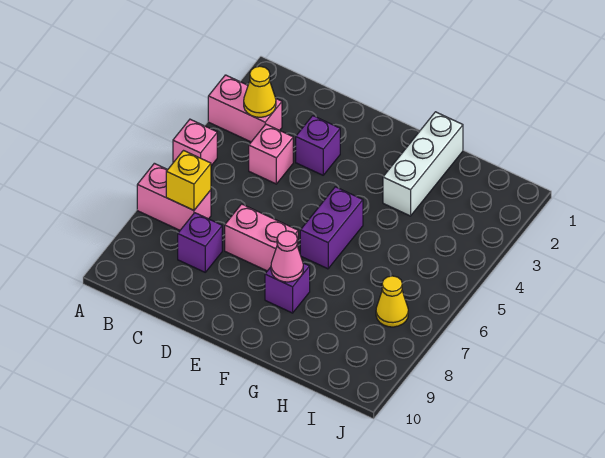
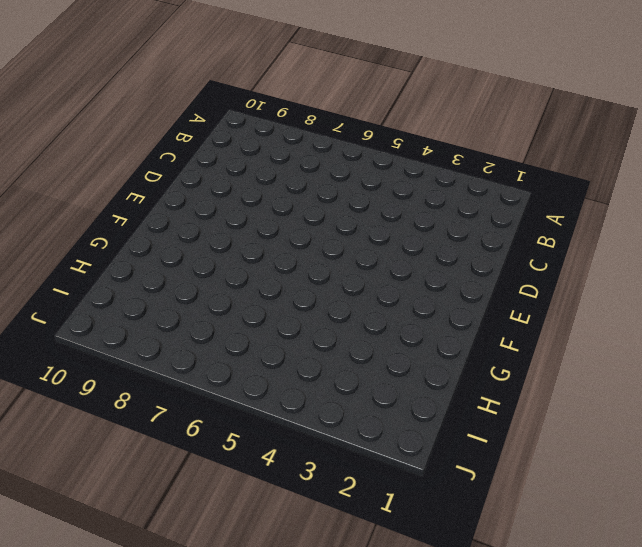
none -> pink 1x2 brick [208,75,282,142]
none -> pink 1x1 brick [173,119,217,166]
none -> pink 1x2 brick [137,163,211,230]

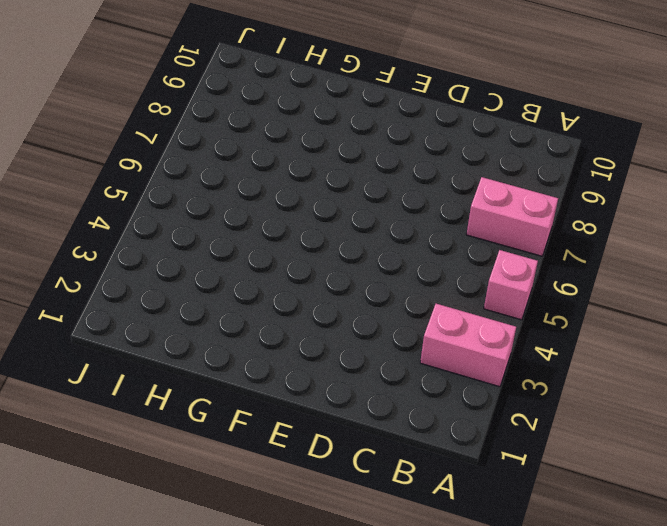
none -> pink 1x1 brick [249,124,293,184]
none -> purple 1x1 brick [178,213,222,272]
none -> purple 1x1 brick [296,116,340,175]

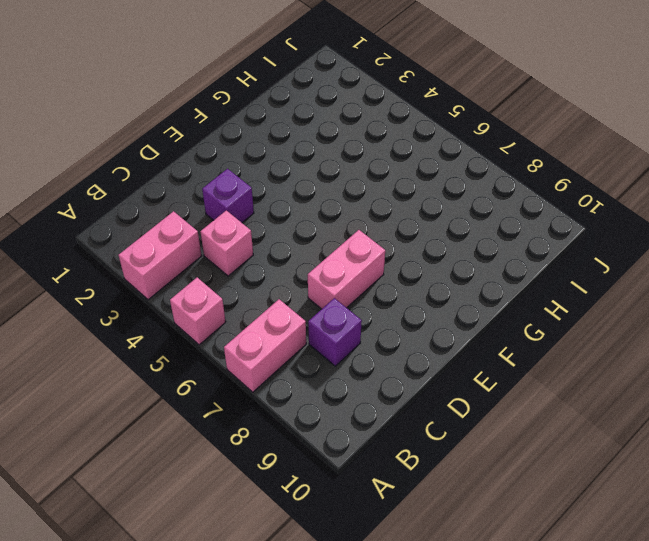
none -> purple 1x2 brick [300,187,363,269]
none -> purple 1x1 brick [265,263,310,313]
none -> white 1x3 brick [383,112,463,216]

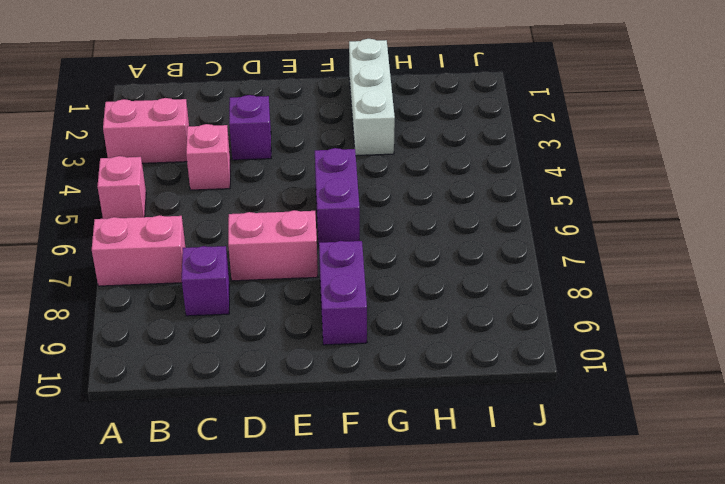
purple 1x2 brick [319,241,367,345] -> purple 1x1 brick [265,263,310,313]
none -> yellow 1x1 cone [376,276,408,327]
none -> yellow 1x1 cone [244,66,276,117]
none -> yellow 1x1 brick [166,151,211,210]

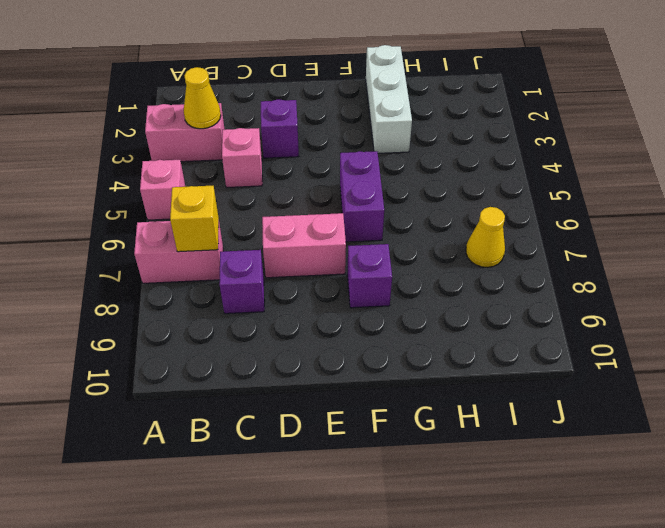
none -> pink 1x1 cone [271,231,303,282]

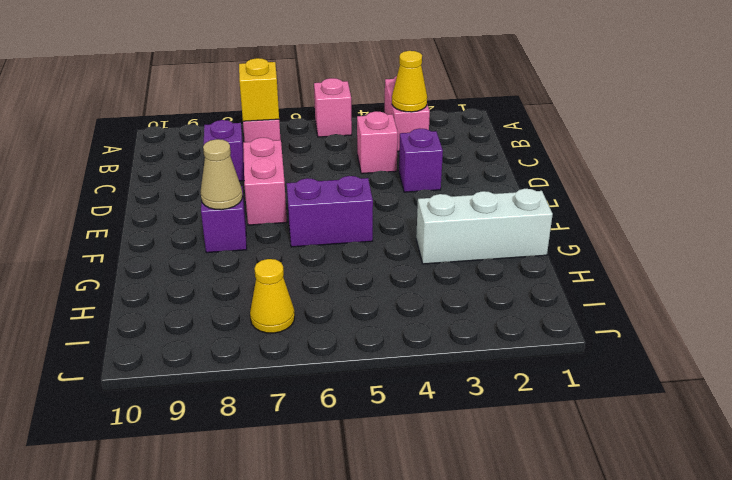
tan 1x1 cone [201,139,243,210] -> pink 1x1 cone [271,231,303,282]

